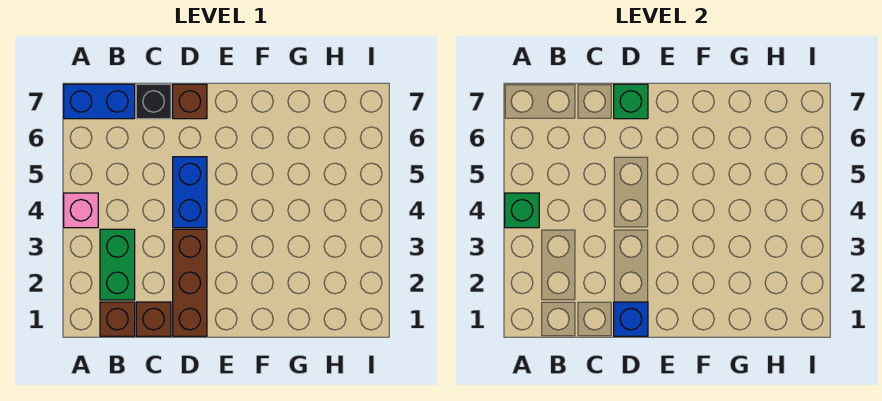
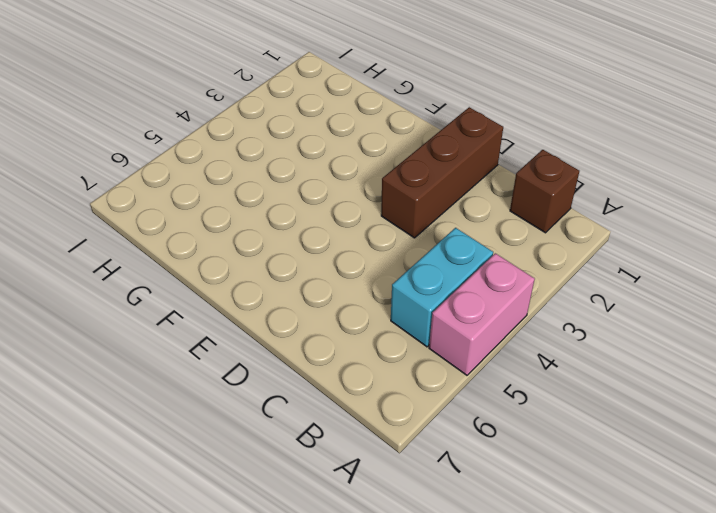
pink 1x2 brick [429,253,535,375] -> pink 1x1 brick [64,193,98,228]
cyan 1x2 brick [391,228,493,347] -> none
none -> blue 1x2 brick [64,84,135,119]
none -> green 1x2 brick [100,229,135,300]
none -> brown 1x1 brick [136,302,171,336]

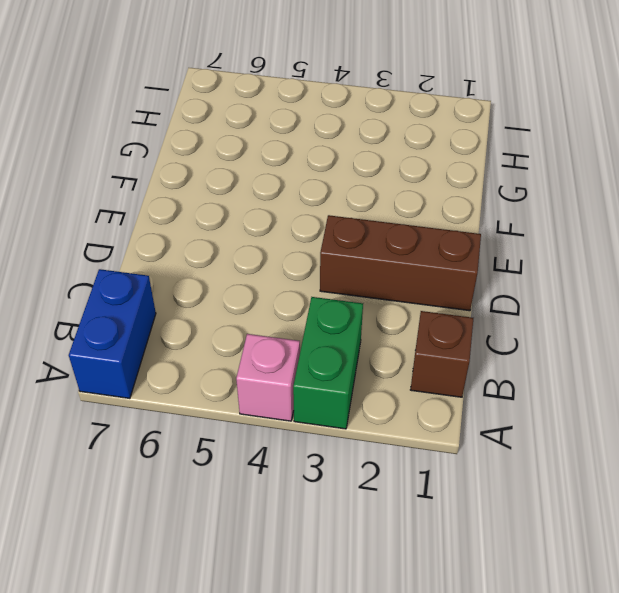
green 1x2 brick [293,297,363,429] -> green 1x2 brick turned to [100,229,135,300]
none -> brown 1x1 brick [136,302,171,336]
none -> black 1x1 brick [136,84,171,119]
none -> blue 1x2 brick [173,157,207,228]

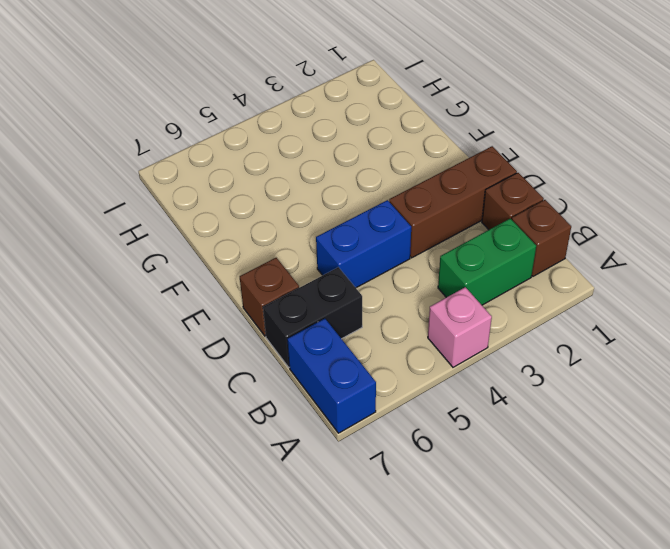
black 1x2 brick [263,267,362,367] -> black 1x1 brick [136,84,171,119]
none -> green 1x1 brick [505,193,539,228]
none -> blue 1x1 brick [614,302,648,336]
none -> green 1x1 brick [614,84,648,119]

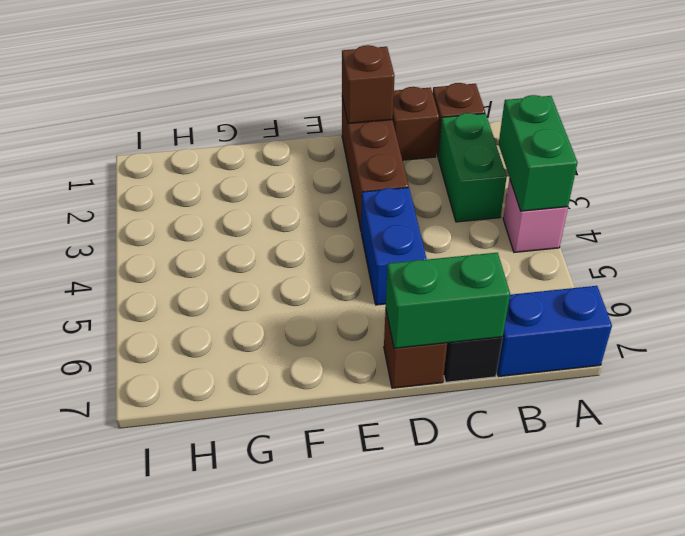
green 1x2 brick [499,95,577,211] -> green 1x1 brick [505,193,539,228]
green 1x2 brick [386,253,510,348] -> green 1x1 brick [614,84,648,119]
brown 1x1 brick [342,45,395,124] -> blue 1x1 brick [614,302,648,336]

